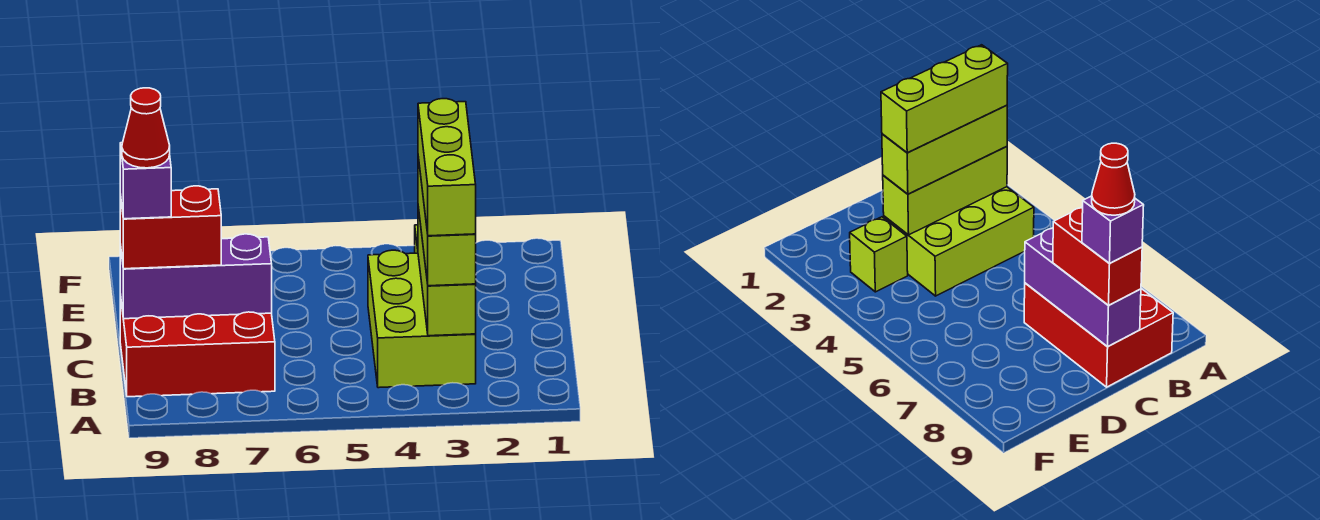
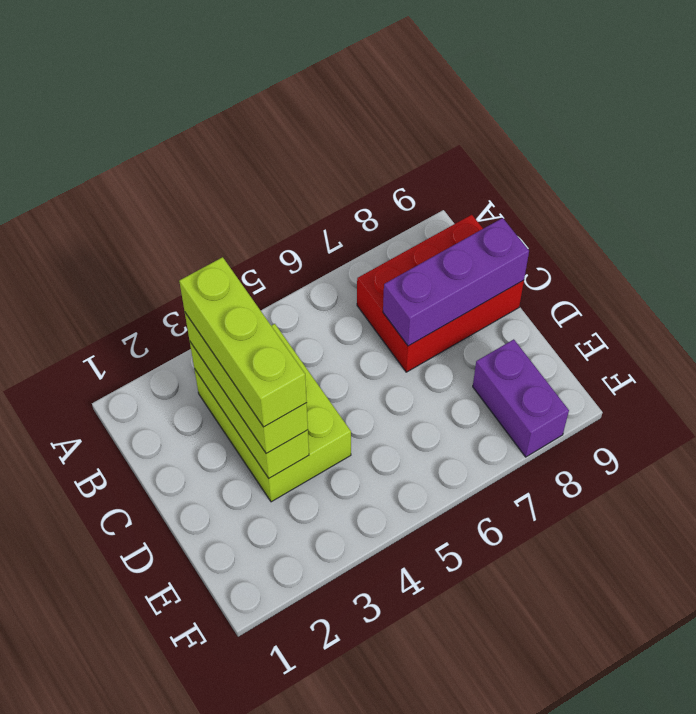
purple 1x2 brick [473,339,569,457] -> none
none -> lime 1x1 brick [850,217,908,292]
none -> red 1x2 brick [120,186,221,269]

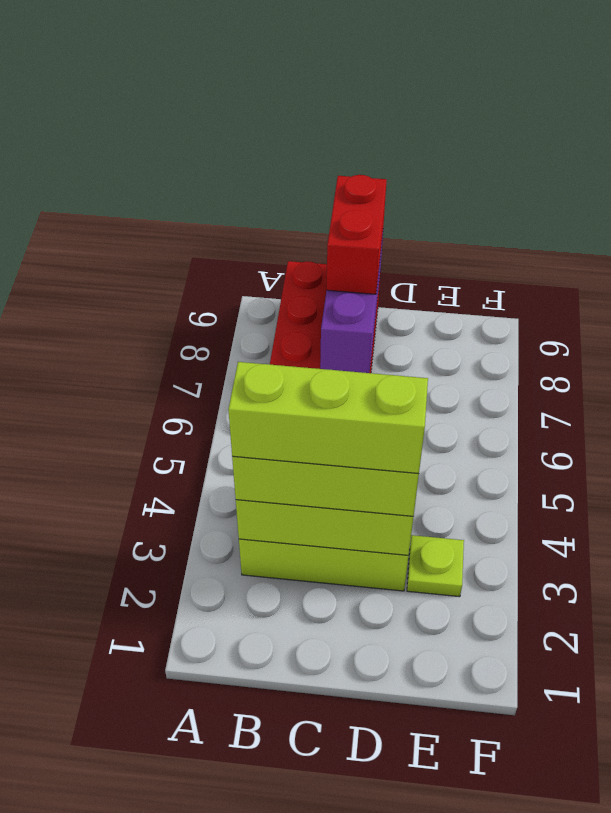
lime 1x1 plate [407,535,464,597] -> lime 1x1 brick [850,217,908,292]
none -> purple 1x1 brick [120,142,171,219]
none -> red 1x1 cone [122,88,170,168]

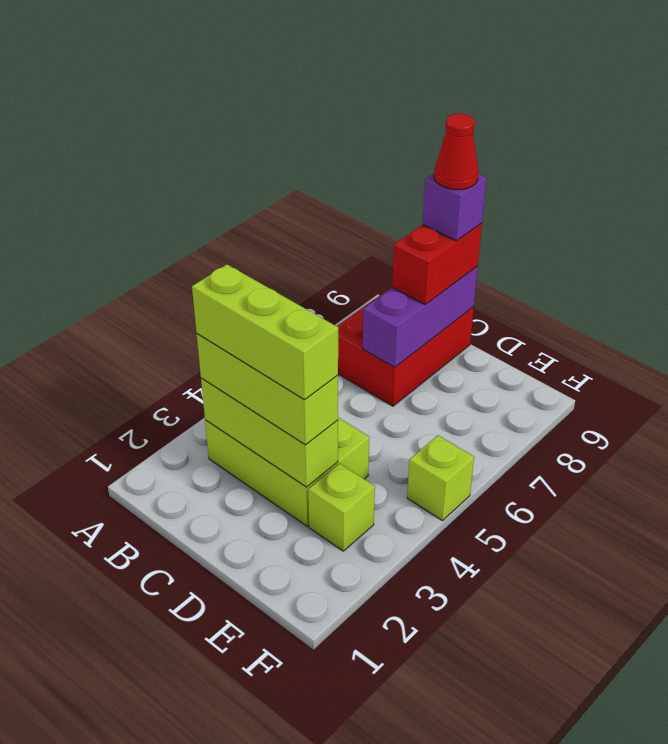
lime 1x1 brick [407,435,474,521] -> none

